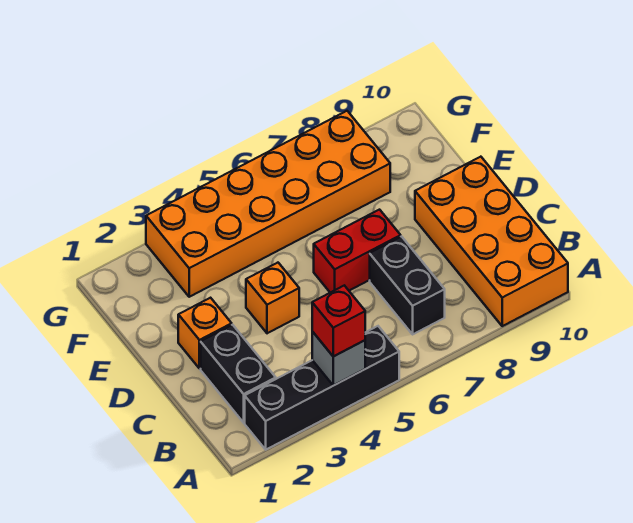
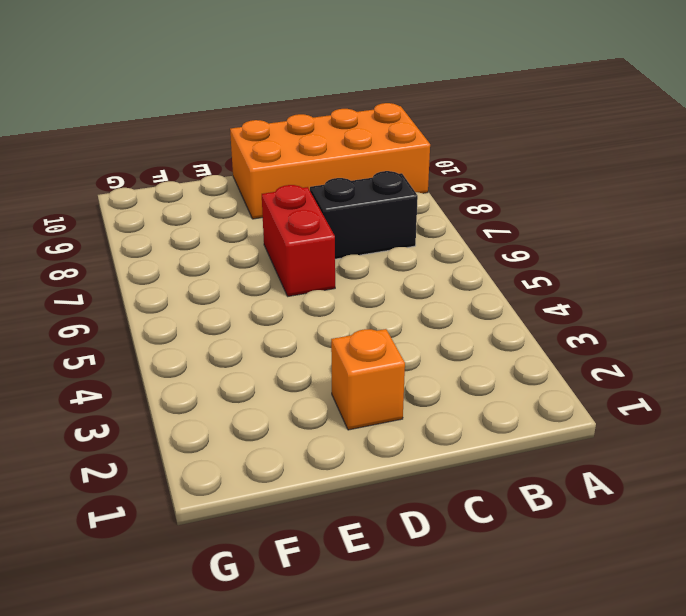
none -> black 1x4 brick [245,326,399,450]
none -> black 1x2 brick [201,325,276,423]

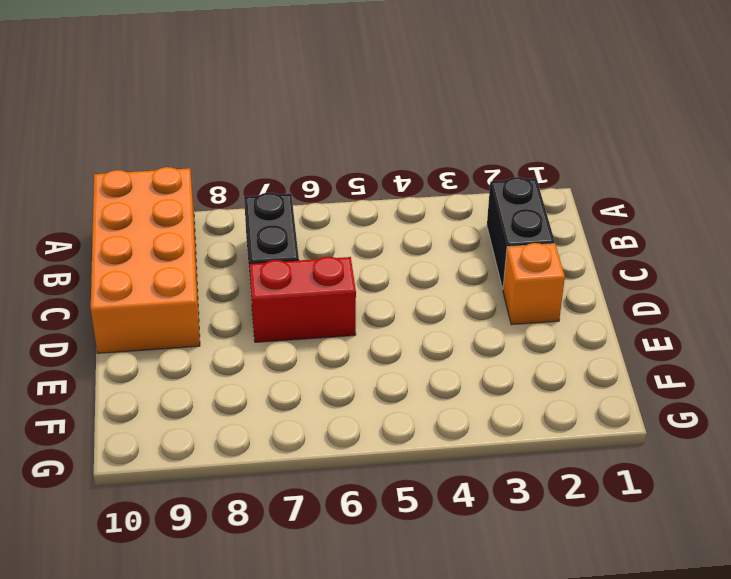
none -> black 1x4 brick [245,326,399,450]
none -> orange 1x1 brick [246,263,299,333]

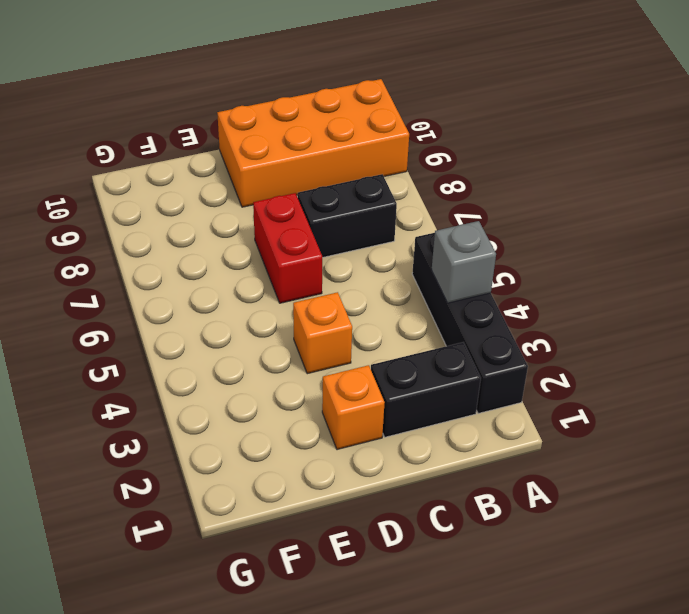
none -> orange 2x6 brick [146,111,390,297]
none -> red 1x1 brick [312,285,365,356]

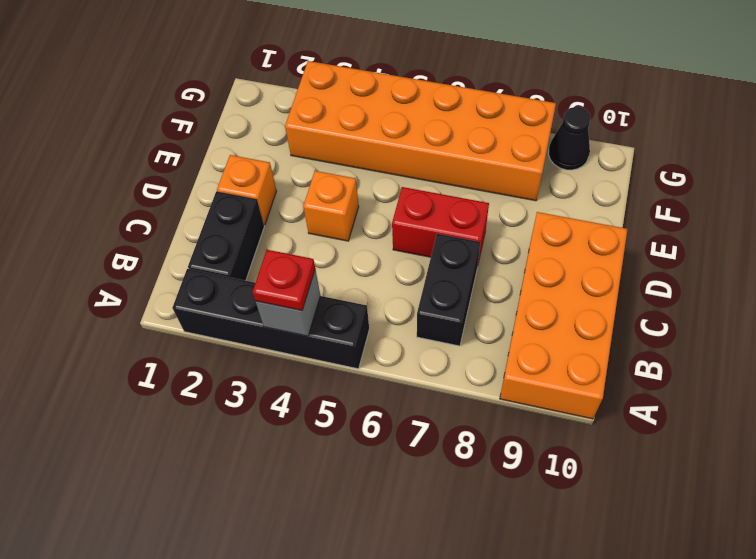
red 1x1 plate [253,250,315,311] -> red 1x1 brick [312,285,365,356]
black 1x1 cone [549,107,591,170] -> none

